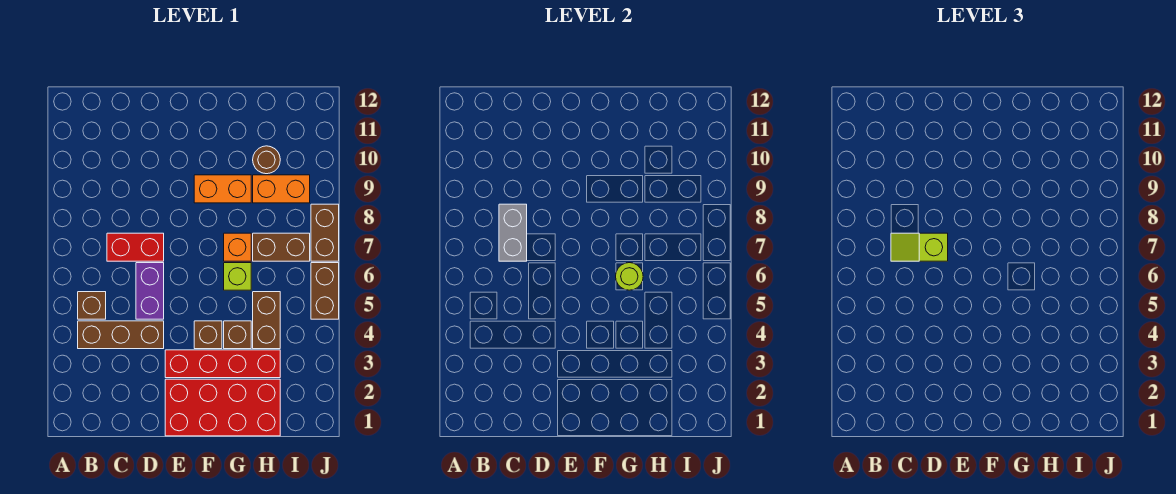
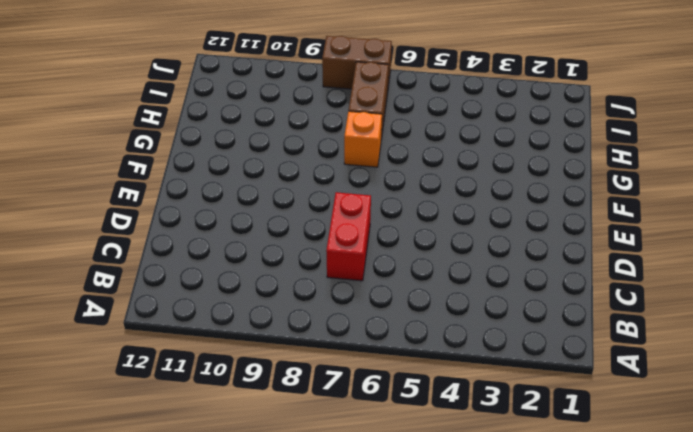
none -> brown 1x3 brick [78,321,164,349]
none -> brown 1x1 brick [78,292,106,319]
none -> purple 1x2 brick [136,263,164,319]

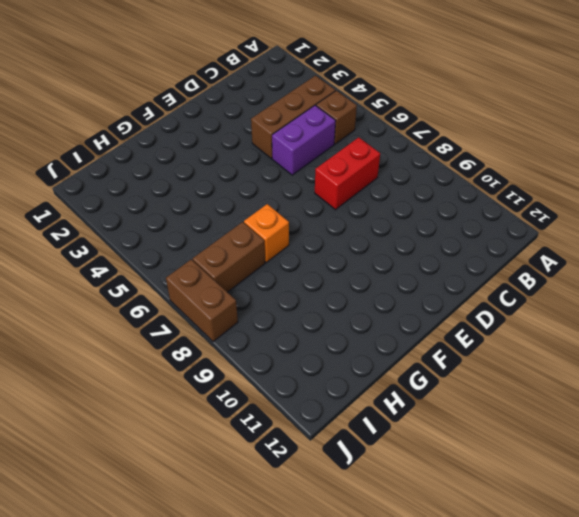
purple 1x2 brick [272,105,336,175] -> purple 1x2 brick turned to [136,263,164,319]
none -> red 2x4 brick [165,379,280,436]
none -> red 1x4 brick [165,350,280,378]
none -> brown 1x1 brick [194,321,222,349]

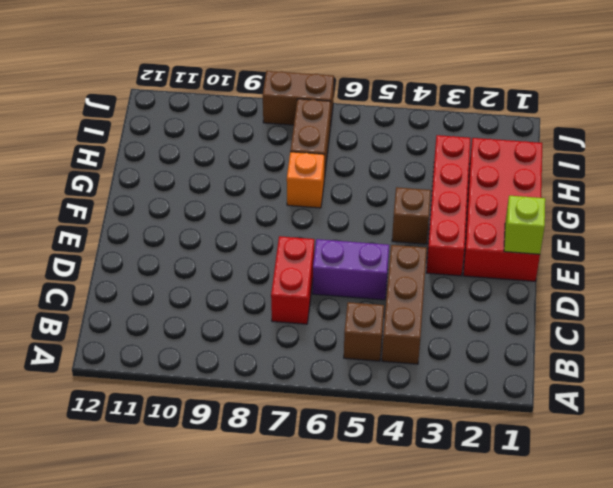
lime 1x1 brick [504,196,545,254] -> lime 1x1 brick moved to [224,263,251,290]
none -> orange 1x2 brick [194,175,251,203]
none -> brown 1x1 brick [224,321,251,349]
none -> brown 1x2 brick [253,292,280,349]

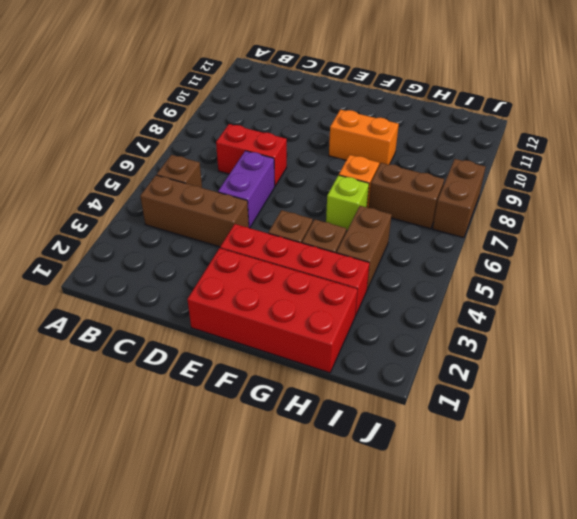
none -> orange 1x2 brick [253,175,310,203]
none -> brown 1x1 round brick [253,146,280,174]
none -> brown 1x2 brick [311,263,339,319]

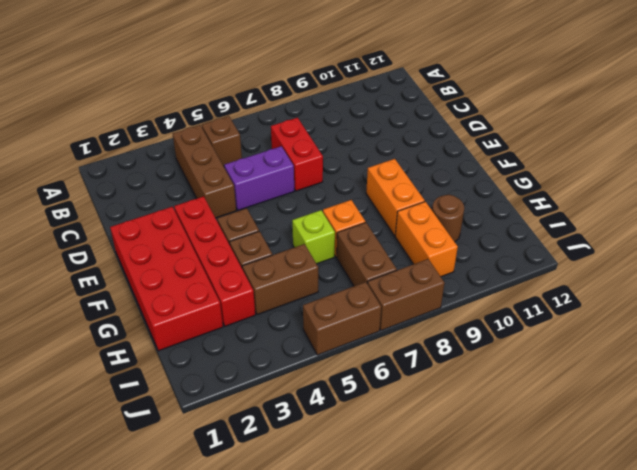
none -> grey 1x2 brick [499,204,527,261]
none -> lime 1x1 round brick [616,263,643,290]
none -> lime 1x2 slope [891,233,948,261]

